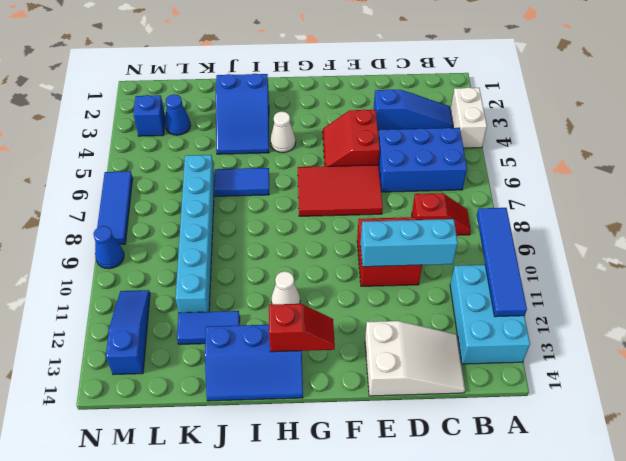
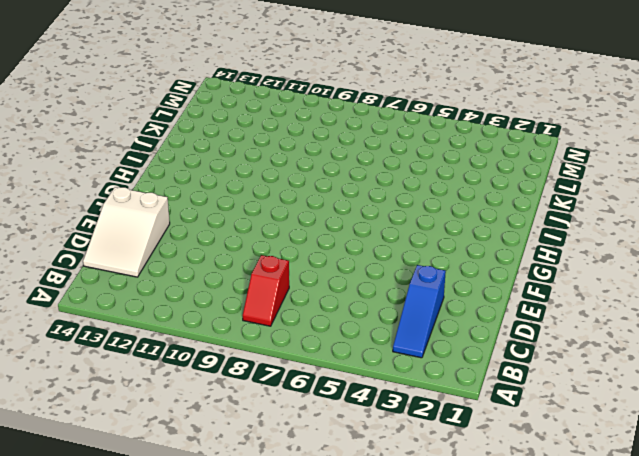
none -> white 1x2 brick [451,87,487,148]
none -> cyan 2x3 brick [450,265,530,364]
none -> blue 2x3 brick [378,128,467,192]

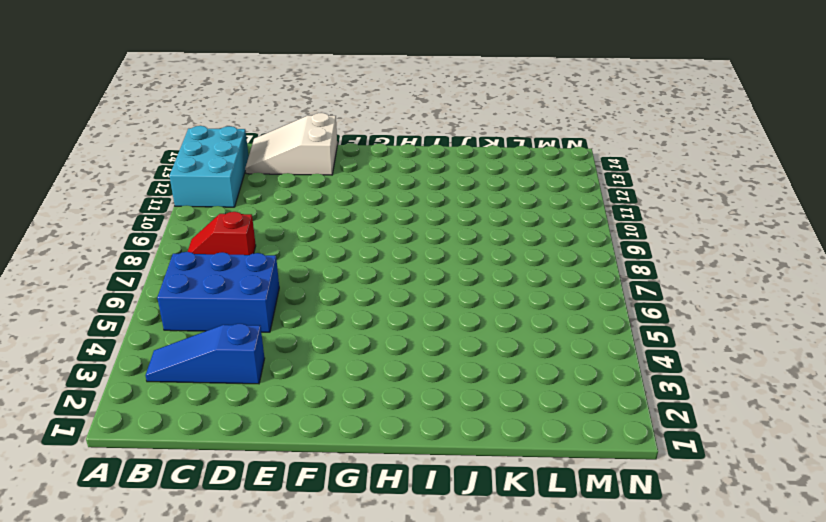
none -> white 1x2 brick [451,87,487,148]
none -> red 2x2 brick [357,217,422,286]
none -> red 2x2 slope [323,110,380,166]

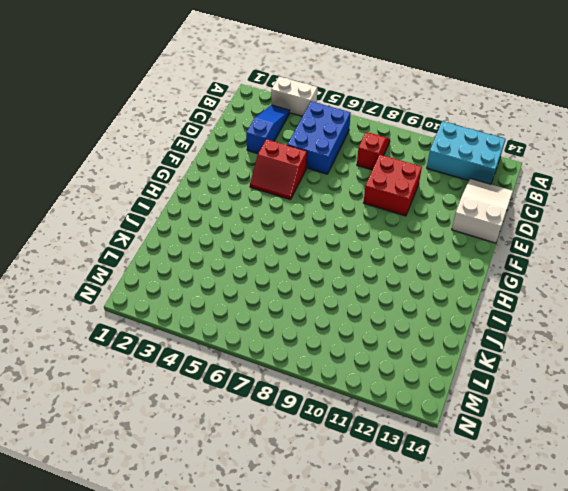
none -> red 2x3 tile [298,165,383,216]
none -> white 1x1 cone [270,112,296,153]
none -> white 1x1 cone [271,271,300,304]

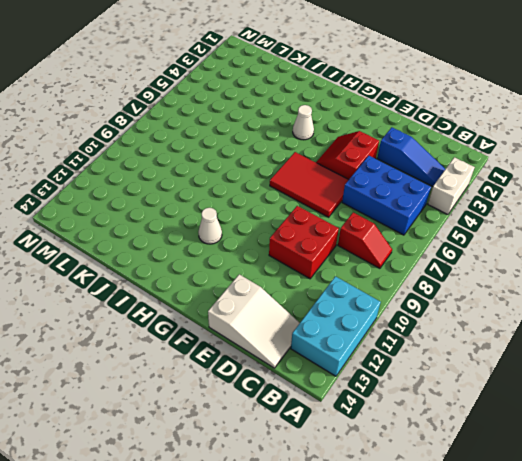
none -> blue 2x3 slope [205,325,303,401]
none -> blue 2x3 slope [216,74,269,154]
none -> blue 1x2 tile [214,168,269,196]

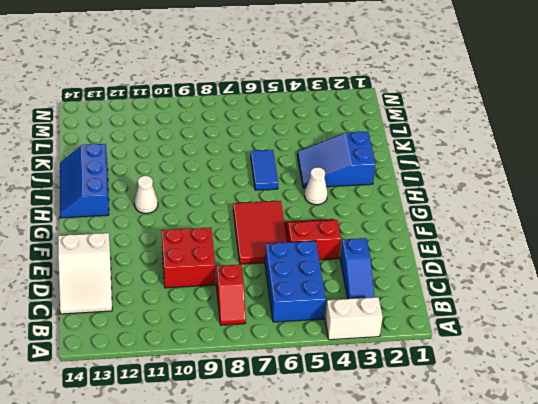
none -> cyan 2x3 brick [450,265,530,364]
none -> blue 1x2 tile [177,311,240,344]
none -> cyan 1x6 brick [176,155,215,313]

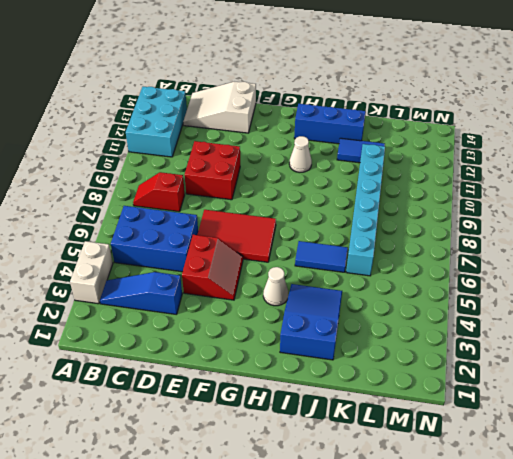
none -> blue 1x1 cone [165,95,191,135]
none -> blue 1x1 brick [133,95,165,136]
none -> blue 1x3 slope [106,290,150,375]

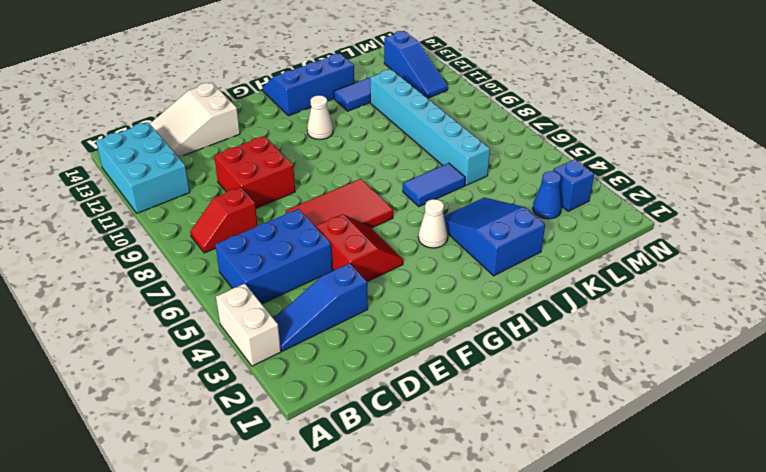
none -> blue 1x3 tile [97,171,133,244]
none -> blue 1x1 cone [93,226,124,269]
none -> blue 1x4 tile [477,208,527,317]

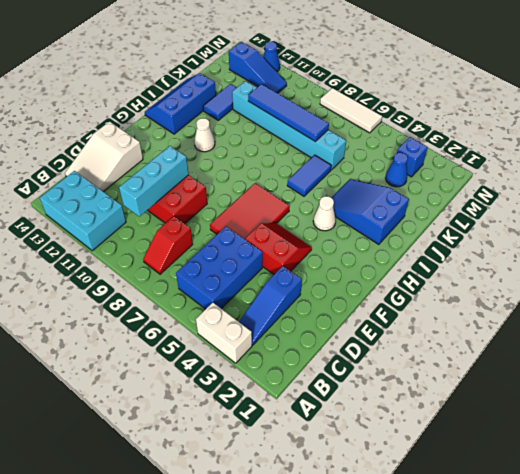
blue 1x4 tile [248,84,329,142] -> blue 1x4 tile moved to [477,208,527,317]
white 1x3 tile [320,88,382,133] -> blue 1x3 tile [97,171,133,244]
blue 1x1 cone [263,42,280,72] -> blue 1x1 cone moved to [93,226,124,269]
none -> red 1x2 slope [269,304,335,352]

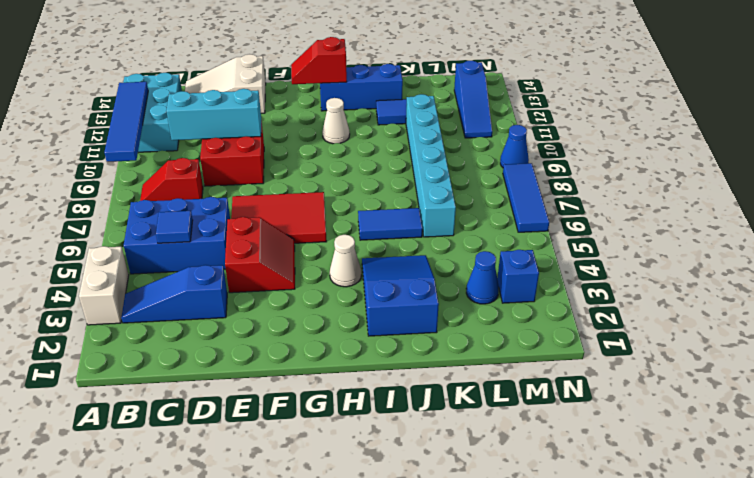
blue 1x1 tile [156,211,193,243] -> none

